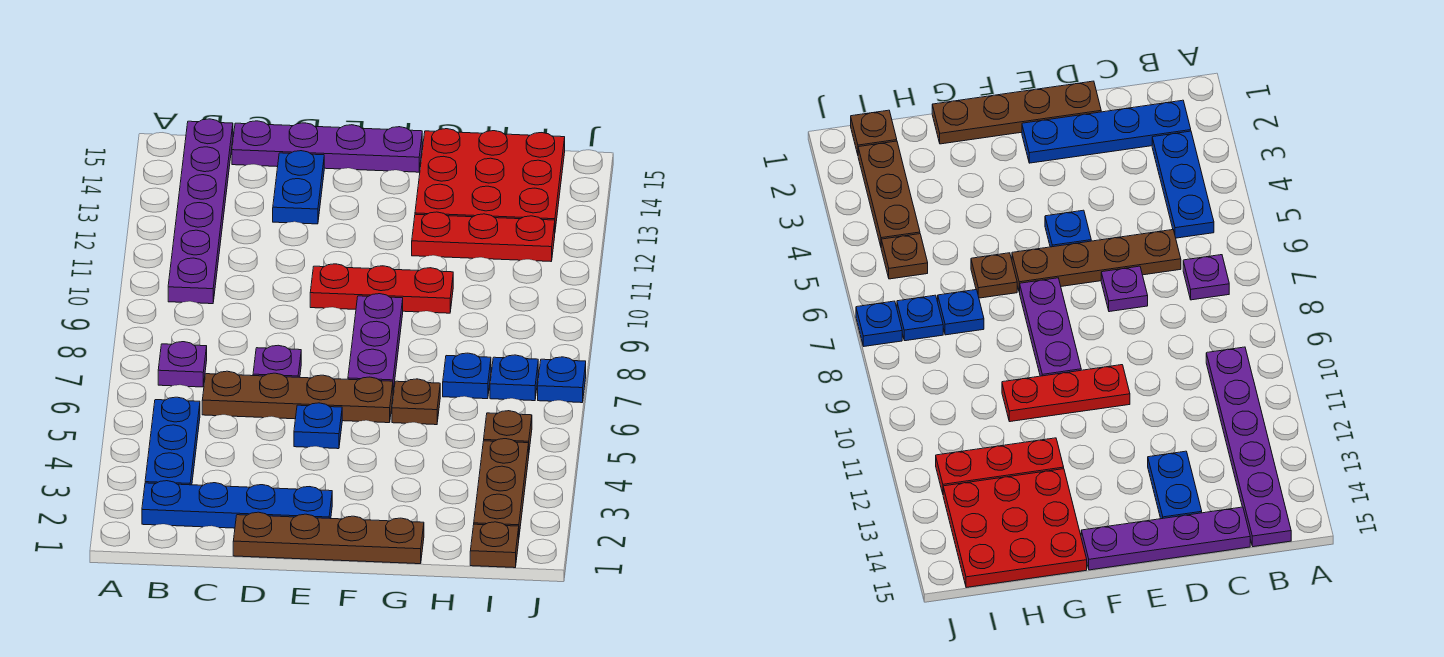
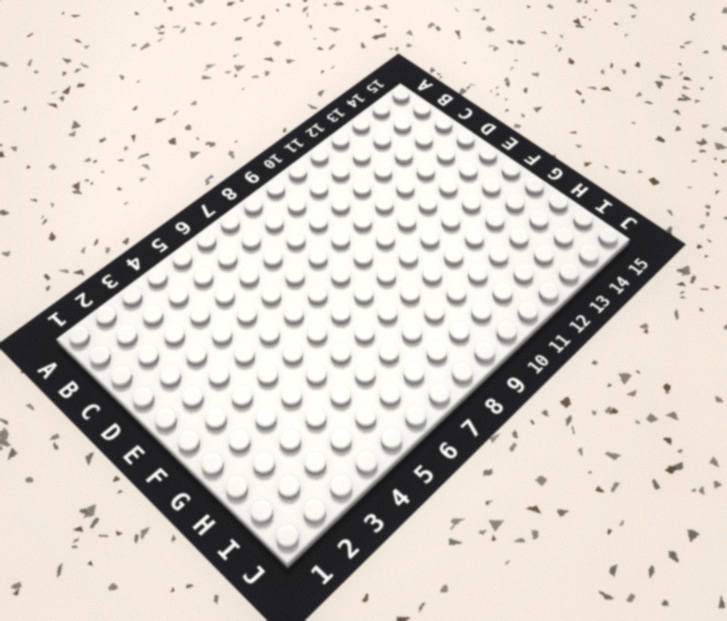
none -> blue 1x4 plate [142,481,332,528]
none -> blue 1x3 plate [145,397,200,485]
none -> purple 1x1 plate [158,342,207,387]

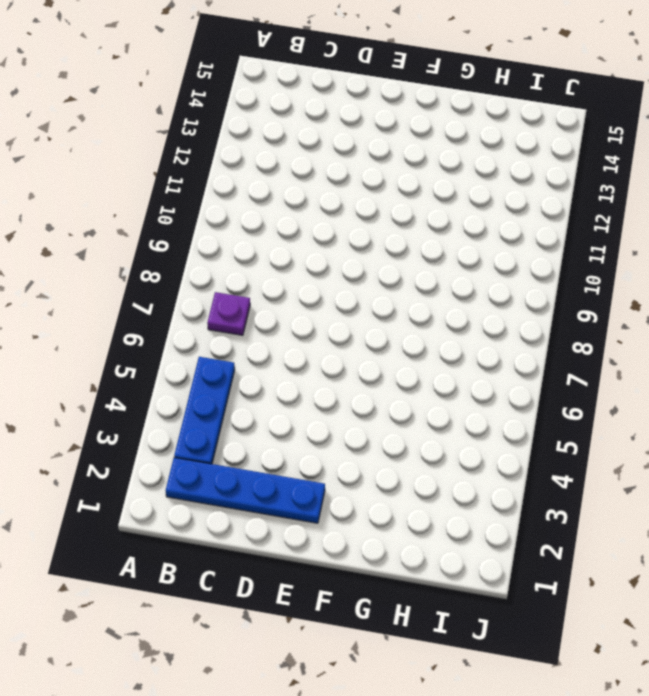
none -> purple 1x6 plate [168,119,233,304]
none -> brown 1x4 plate [202,371,393,423]
none -> purple 1x4 plate [232,121,422,172]

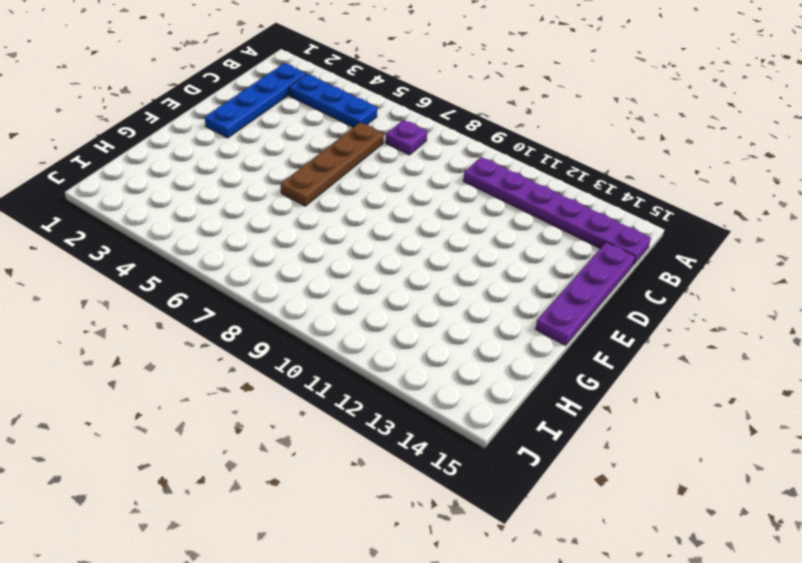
none -> brown 1x4 plate [233,512,424,564]
none -> purple 1x1 plate [253,345,301,377]
none -> blue 1x2 plate [273,151,324,224]

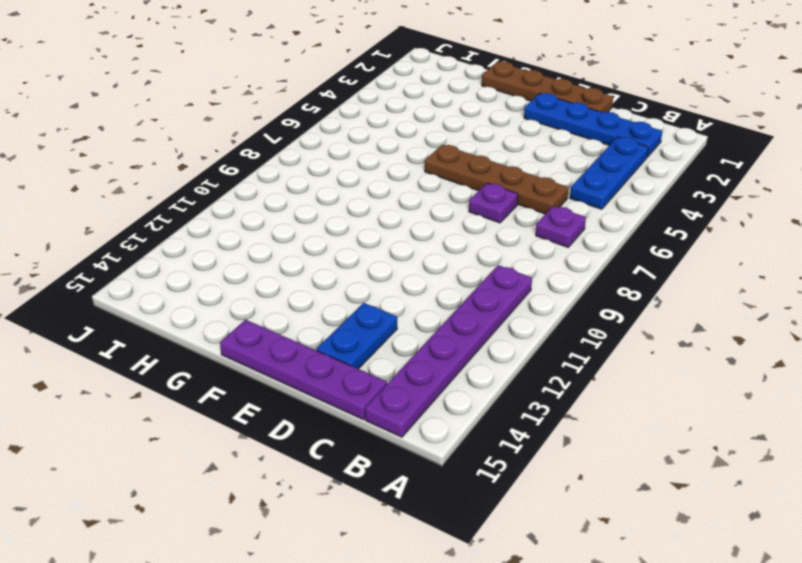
none -> blue 1x1 plate [294,403,342,449]
none -> red 1x3 plate [310,264,453,313]
none -> purple 1x3 plate [348,294,403,391]

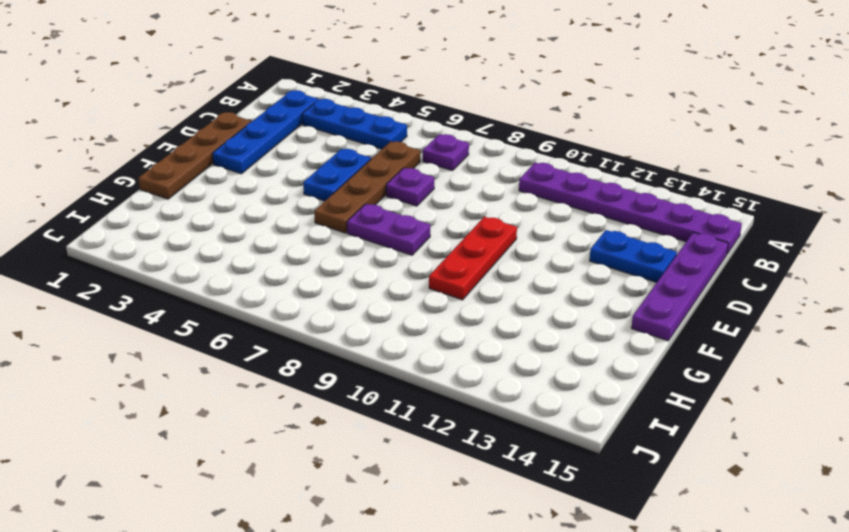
blue 1x2 plate [303,149,371,201] -> blue 1x1 plate [294,403,342,449]
purple 1x2 plate [347,204,430,255] -> purple 1x3 plate [348,294,403,391]
none -> brown 1x1 plate [392,379,440,425]
none -> red 1x3 plate [412,212,555,261]
none -> red 3x3 plate [415,129,565,229]

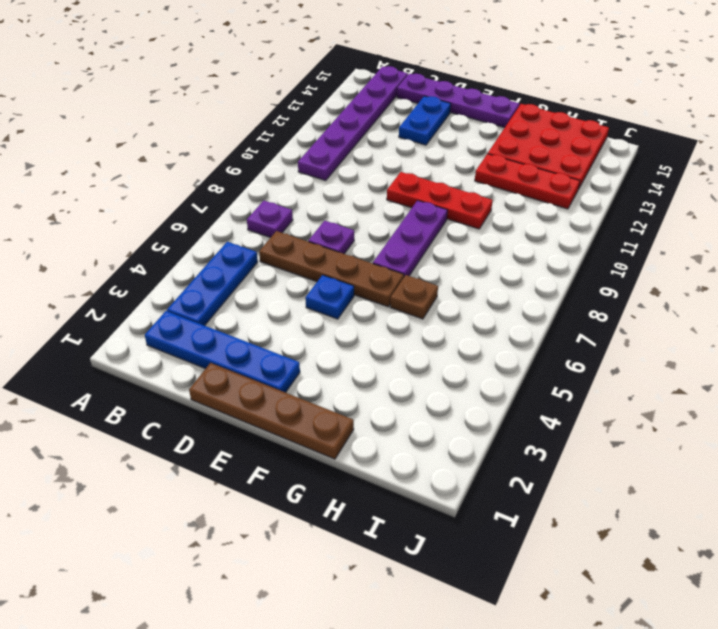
none -> blue 1x1 plate [443,353,491,399]
none -> brown 1x1 plate [470,522,519,568]
none -> brown 1x3 plate [474,439,529,535]

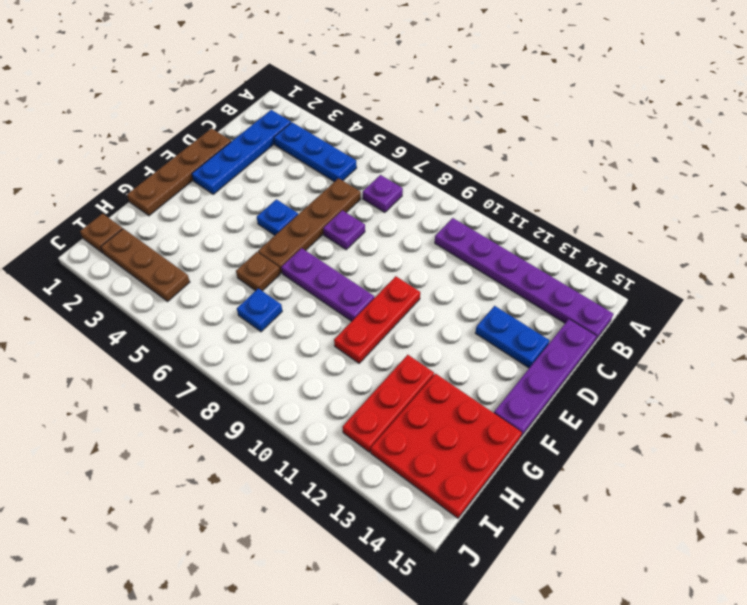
none -> brown 1x1 plate [484,411,532,450]
none -> blue 1x1 plate [490,355,538,401]
none -> blue 1x1 plate [538,357,586,403]

